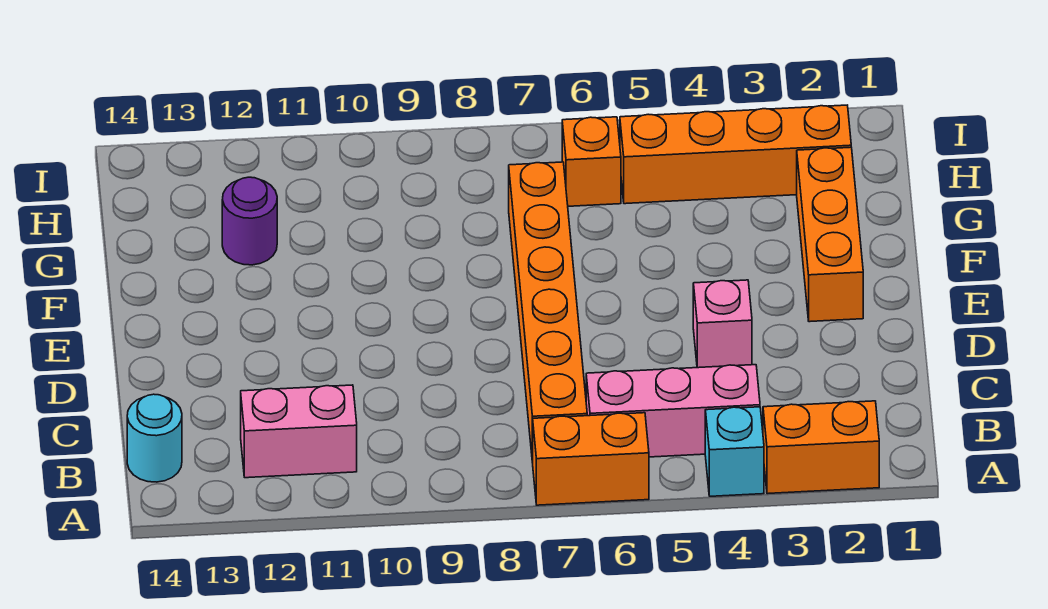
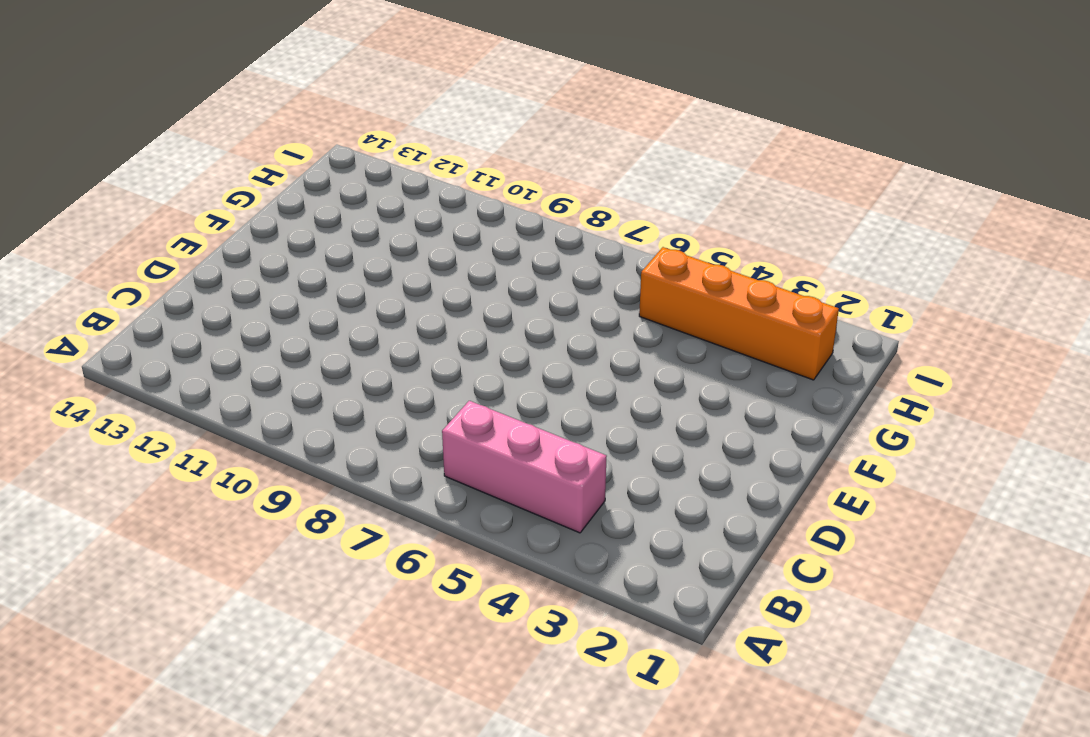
none -> orange 1x2 brick [763,401,879,494]
none -> cyan 1x1 brick [705,407,764,496]
none -> orange 1x2 brick [533,413,649,505]

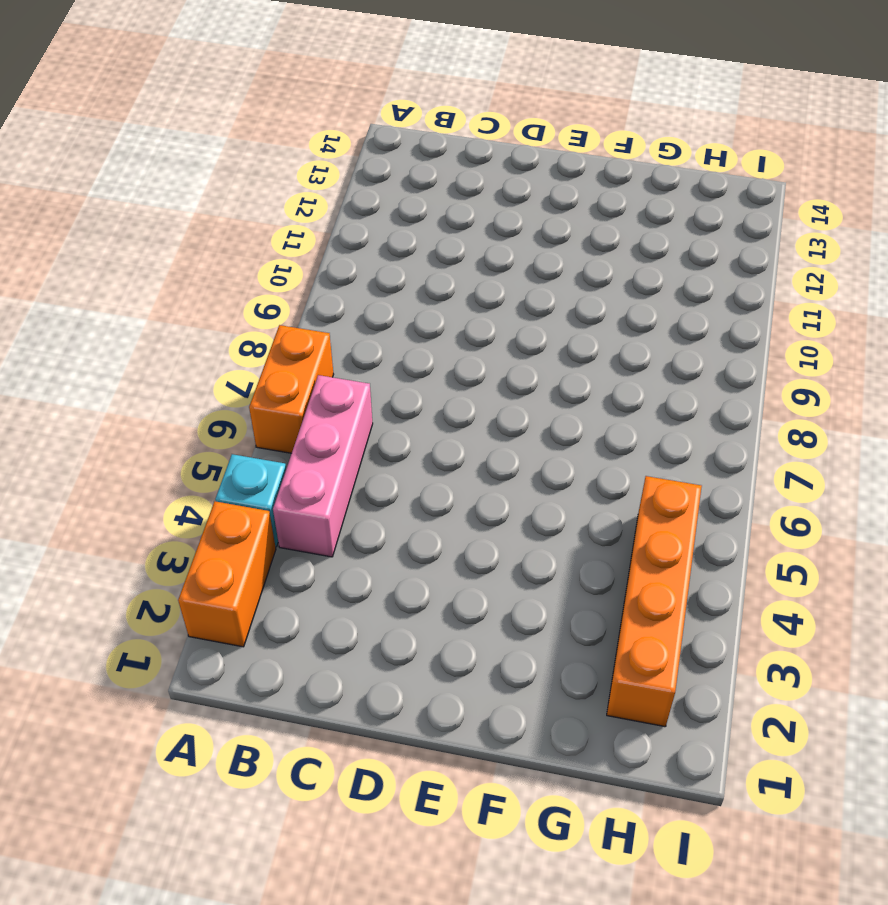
none -> orange 1x6 brick [509,162,587,463]
none -> pink 1x2 brick [241,385,357,478]
none -> cyan 1x1 round brick [127,394,182,482]

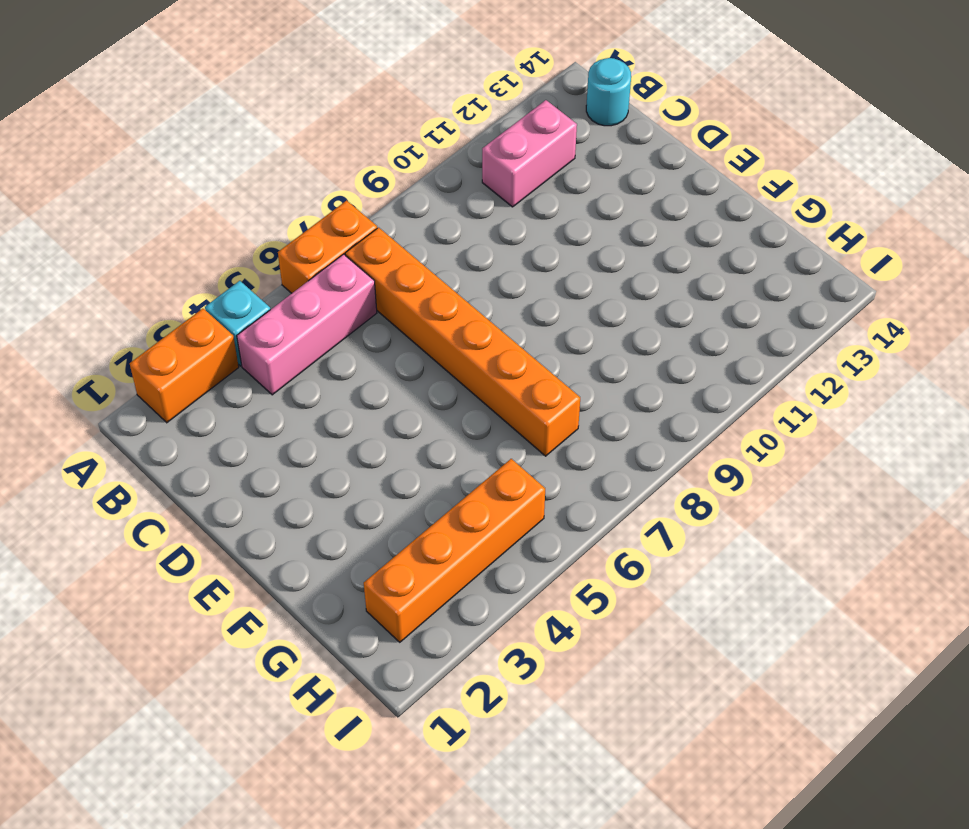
none -> pink 1x1 brick [693,280,752,368]
none -> orange 1x3 brick [797,147,863,322]
none -> purple 1x1 round brick [222,177,277,265]

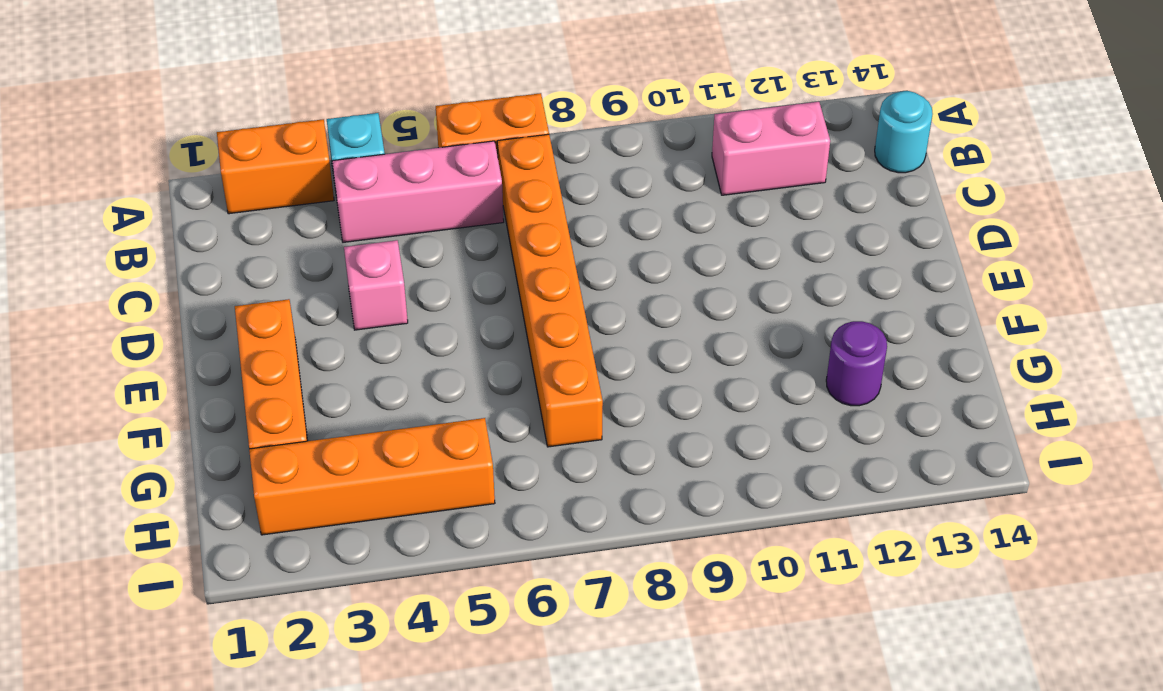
none -> orange 1x1 brick [562,117,621,206]

